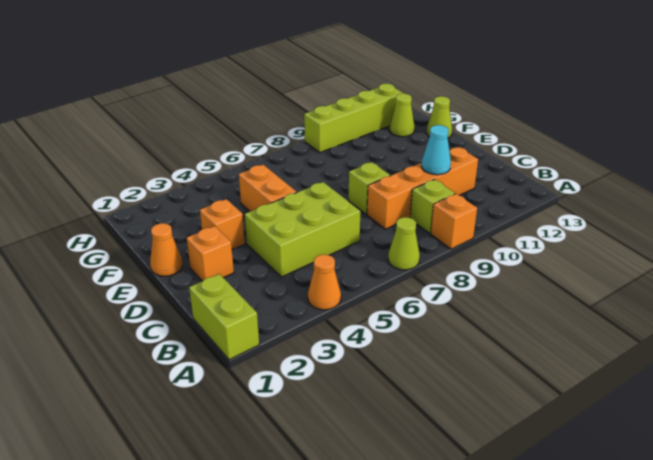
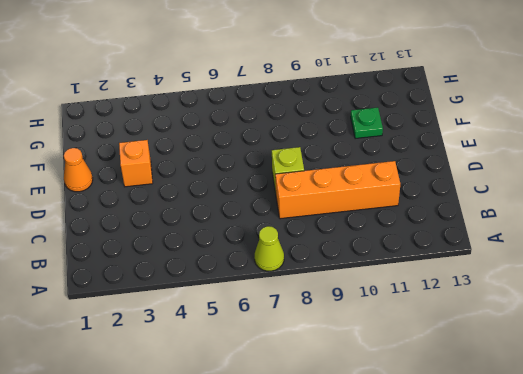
green 1x1 plate [351,107,383,139] -> none
none -> lime 1x2 brick [189,274,259,360]
none -> orange 1x1 cone [308,254,341,310]
none -> orange 1x1 brick [431,194,477,249]

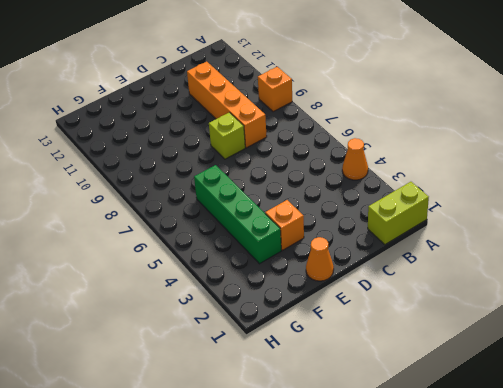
green 1x4 brick [194,165,281,264] -> orange 1x2 brick [239,165,297,211]
none -> lime 1x1 cone [388,217,420,270]
none -> lime 1x1 brick [410,179,455,233]
none -> lime 2x3 brick [245,182,360,277]

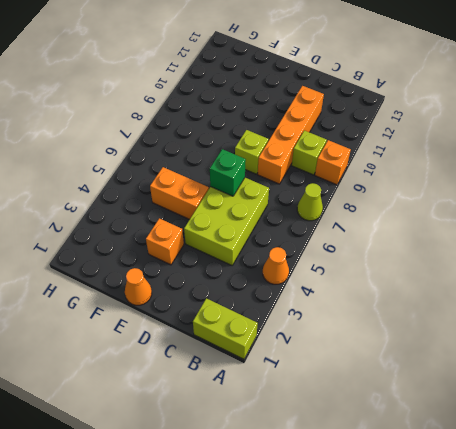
green 1x1 brick [210,149,246,196] -> none
none -> orange 1x1 brick [187,226,234,281]
none -> lime 1x1 cone [427,96,452,138]
none -> lime 1x1 cone [389,94,415,137]

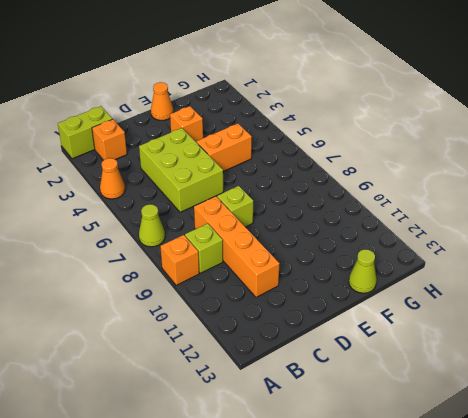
orange 1x1 brick [92,119,127,160] -> orange 1x1 brick moved to [187,226,234,281]
none -> lime 1x1 cone [389,94,415,137]
none -> lime 1x4 brick [304,84,404,152]
none -> cyan 1x1 cone [422,125,451,175]

